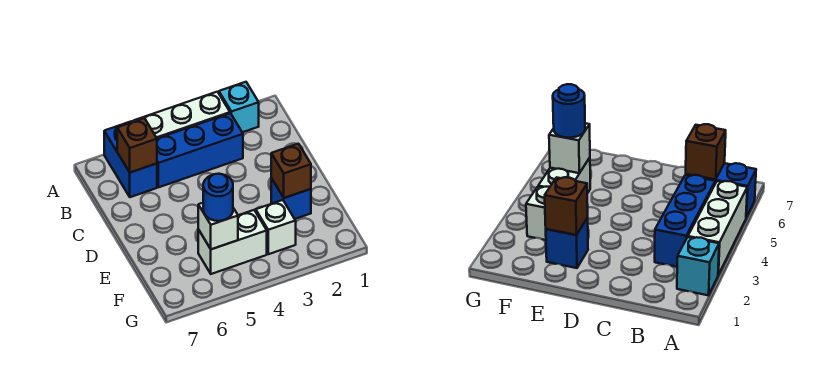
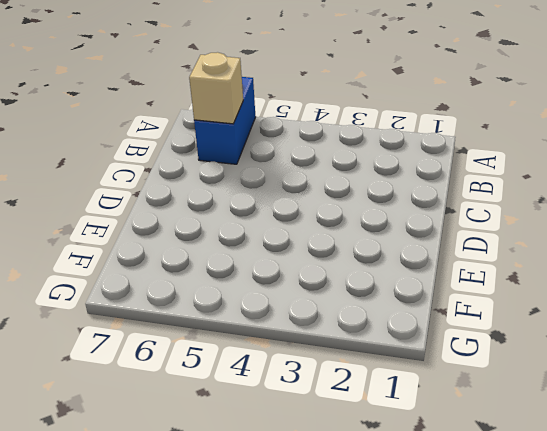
tan 1x1 brick [189,52,243,124] -> brown 1x1 brick [117,118,157,173]
none -> cyan 1x1 brick [219,82,259,132]
none -> white 1x3 brick [133,92,230,138]

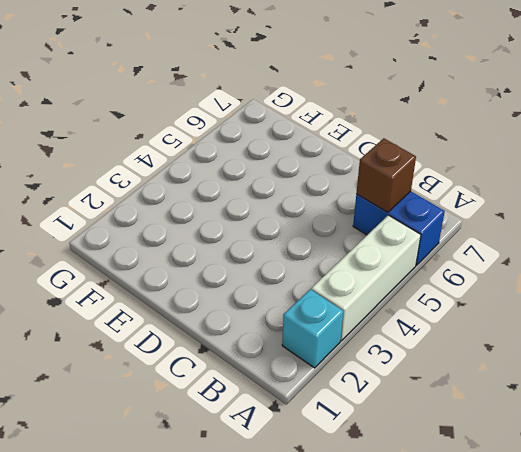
none -> blue 1x3 brick [157,113,243,187]
none -> blue 1x1 brick [271,178,311,219]

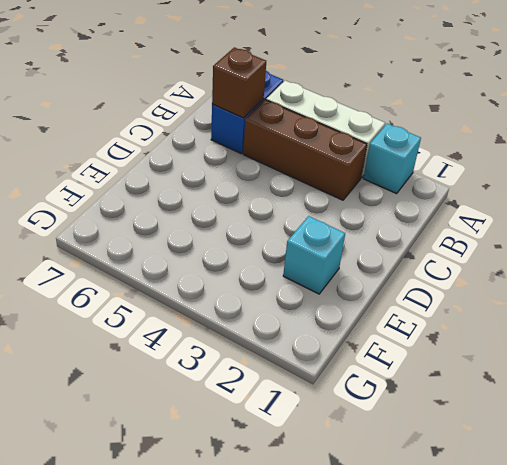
brown 1x3 brick [243,100,367,200] -> blue 1x3 brick [157,113,243,187]
cyan 1x1 brick [283,216,345,294] -> blue 1x1 brick [271,178,311,219]
none -> white 1x1 brick [256,200,296,254]
none -> white 1x2 brick [198,210,267,274]

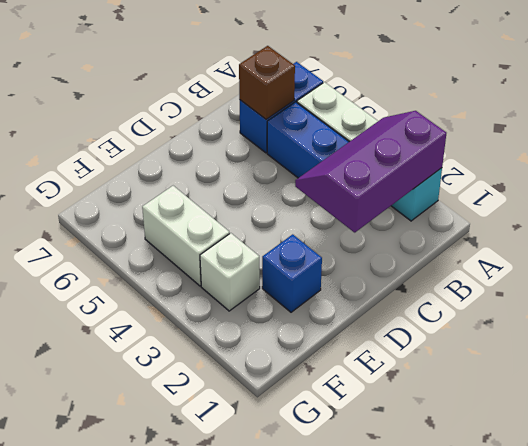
purple 2x3 slope [295,111,446,232] -> none
none -> brown 1x1 brick [271,144,311,198]
none -> white 1x1 brick [198,203,238,249]

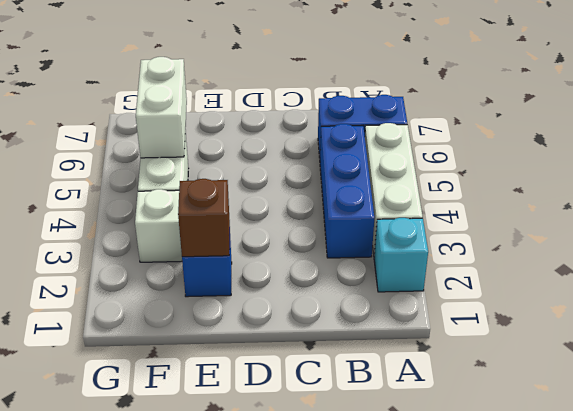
white 1x2 brick [136,57,187,158] -> white 1x1 brick [198,203,238,249]
none -> brown 1x1 brick [117,118,157,173]
none -> blue 1x1 round brick [203,174,233,221]

